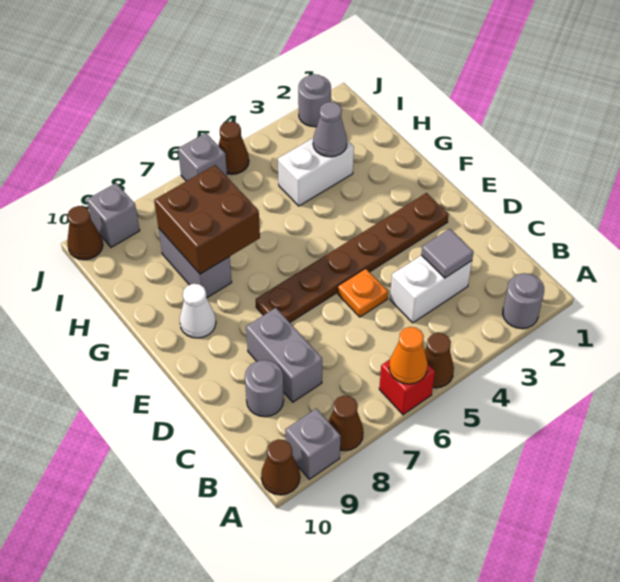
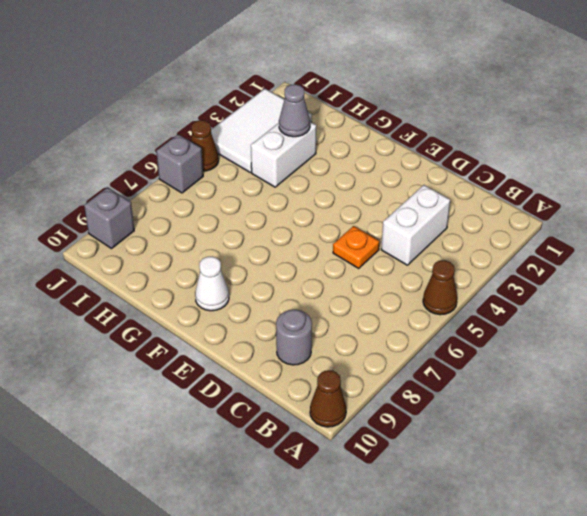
white 2x3 tile [211,89,312,173] -> grey 1x1 round brick [298,74,331,127]
none -> grey 1x1 round brick [503,273,544,329]
none -> red 1x1 brick [379,359,435,415]
none -> brown 1x1 cone [328,396,363,451]

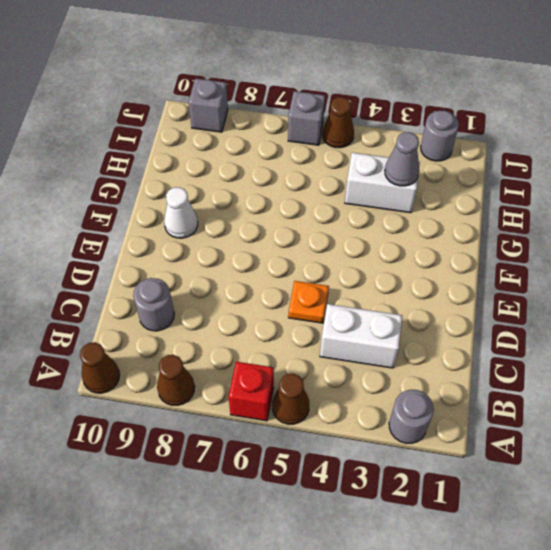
none -> grey 1x1 brick [285,409,341,479]
none -> grey 1x2 brick [246,308,322,402]
none -> brown 1x6 plate [256,193,449,322]

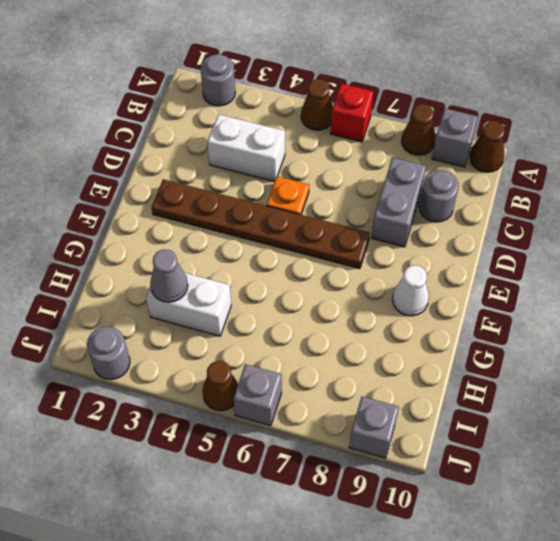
none -> grey 1x2 brick [158,228,232,298]
none -> brown 1x1 cone [67,206,103,260]
none -> orange 1x1 cone [389,327,428,384]

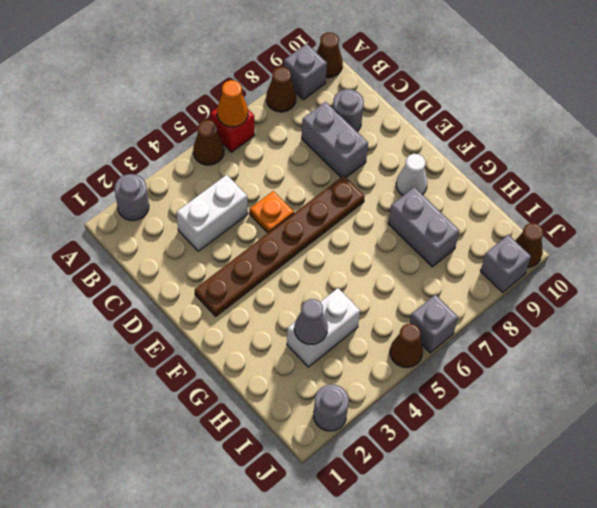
none -> grey 1x1 tile [421,229,474,278]
none -> brown 2x2 brick [154,165,260,274]

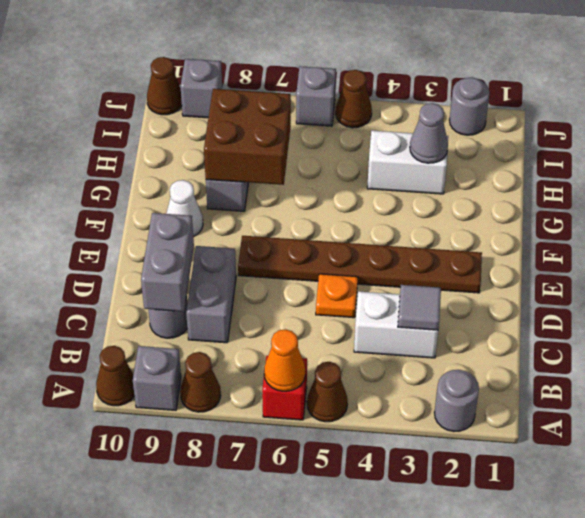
grey 1x2 brick [141,213,194,312] -> none

